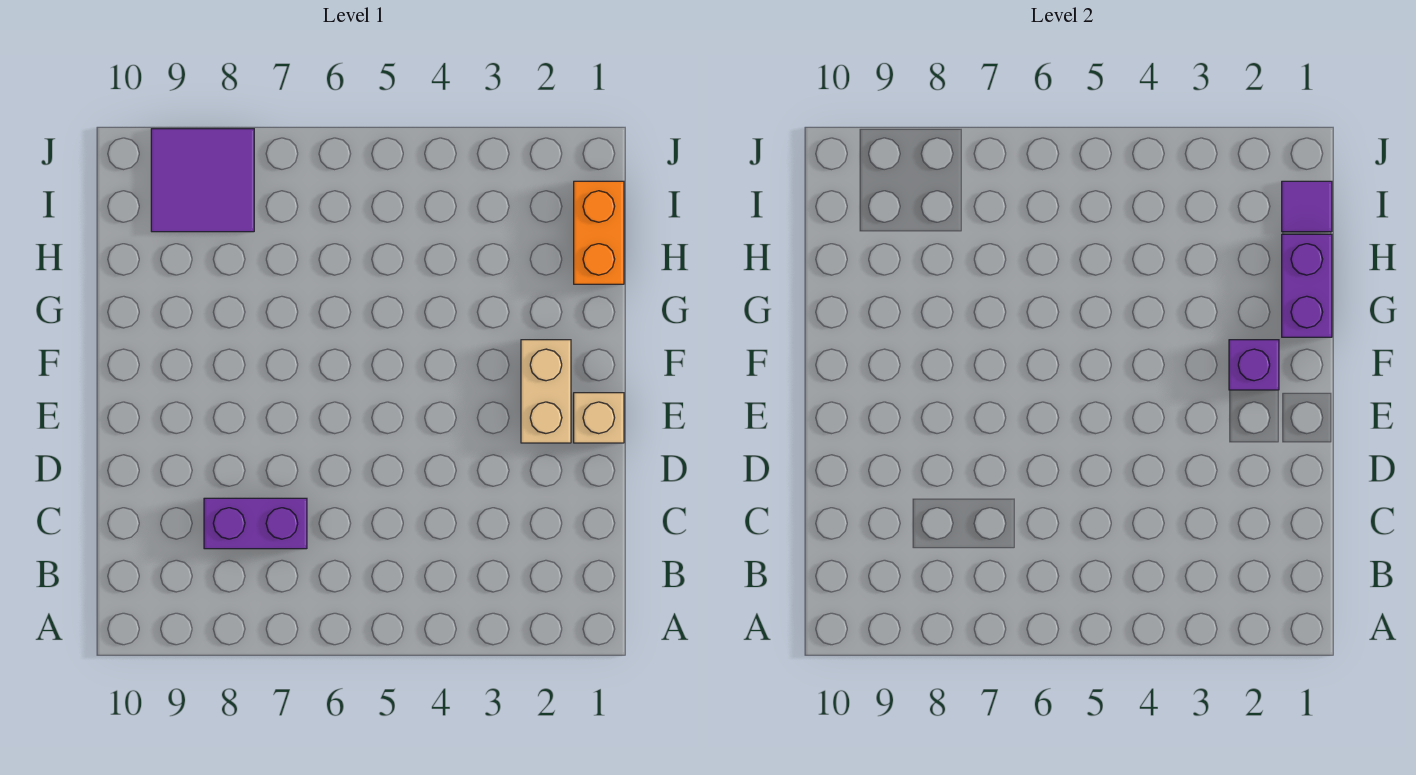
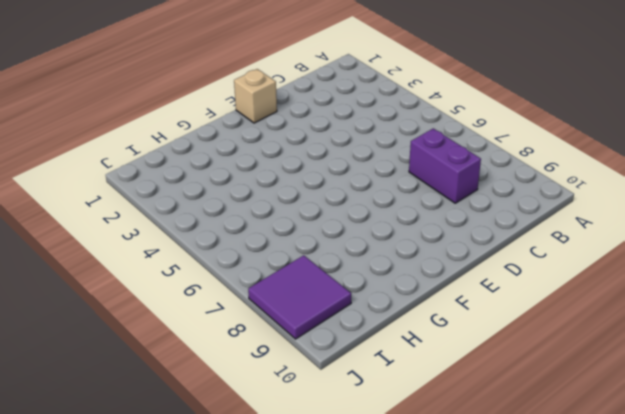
none -> tan 1x2 brick [521,340,571,443]
none -> orange 1x2 brick [574,181,624,284]

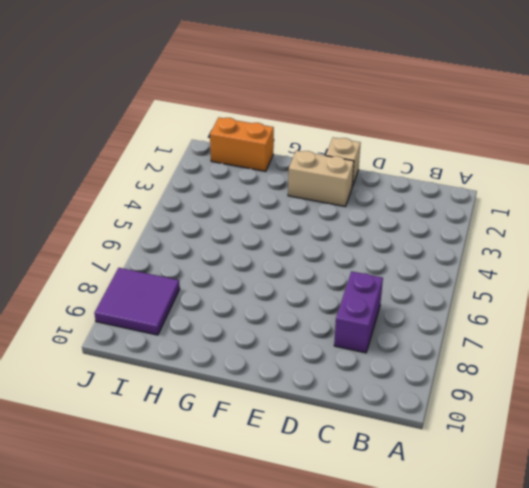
none -> purple 1x1 brick [1229,340,1279,390]
none -> purple 1x2 brick [1282,234,1332,337]

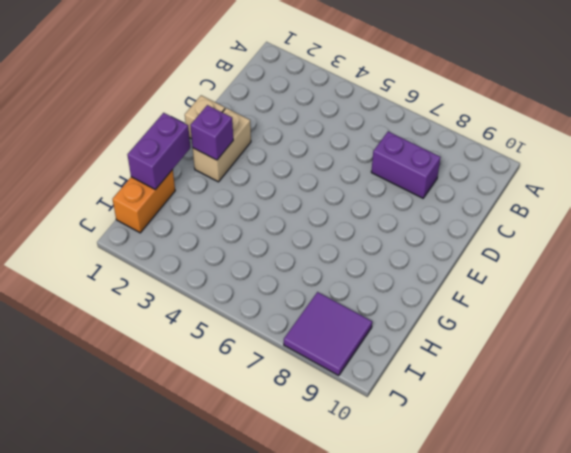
none -> purple 1x1 tile [1282,181,1332,232]

